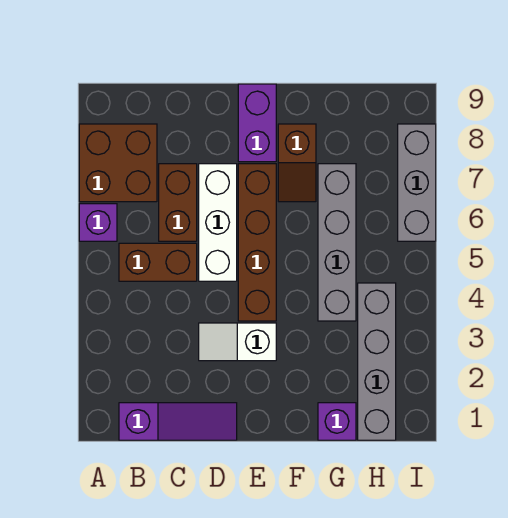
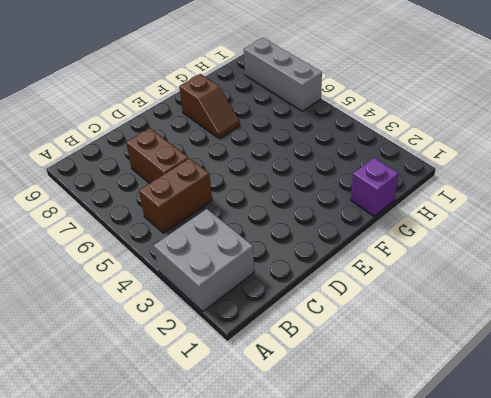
grey 2x2 brick [154,209,254,311] -> none
none -> purple 1x1 brick [79,204,117,241]
none -> brown 2x2 brick [79,124,157,202]
none -> purple 1x3 slope [119,403,237,440]

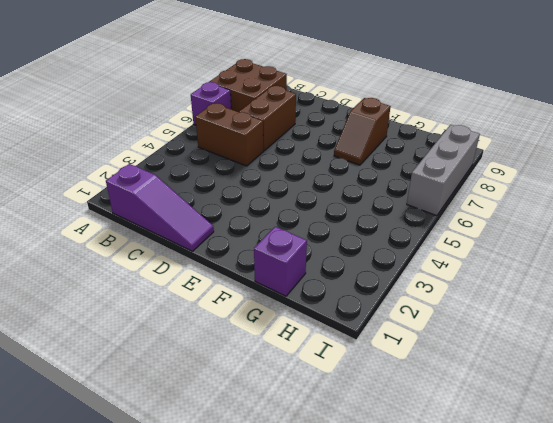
none -> white 1x2 slope [199,323,276,361]
none -> white 1x3 brick [199,164,237,281]
none -> brown 1x4 brick [238,164,276,321]

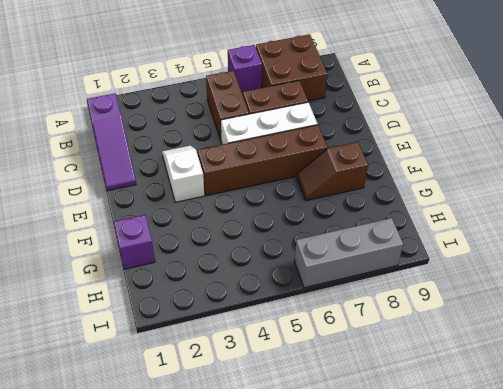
none -> purple 1x2 brick [238,84,276,162]
none -> grey 1x4 brick [318,164,356,321]
none -> grey 1x4 brick [358,283,396,440]

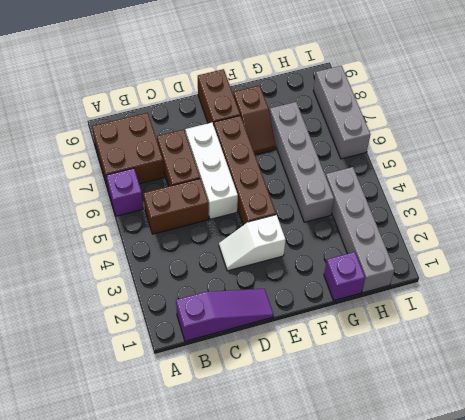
brown 1x2 brick [198,69,240,125] -> purple 1x2 brick [238,84,276,162]

